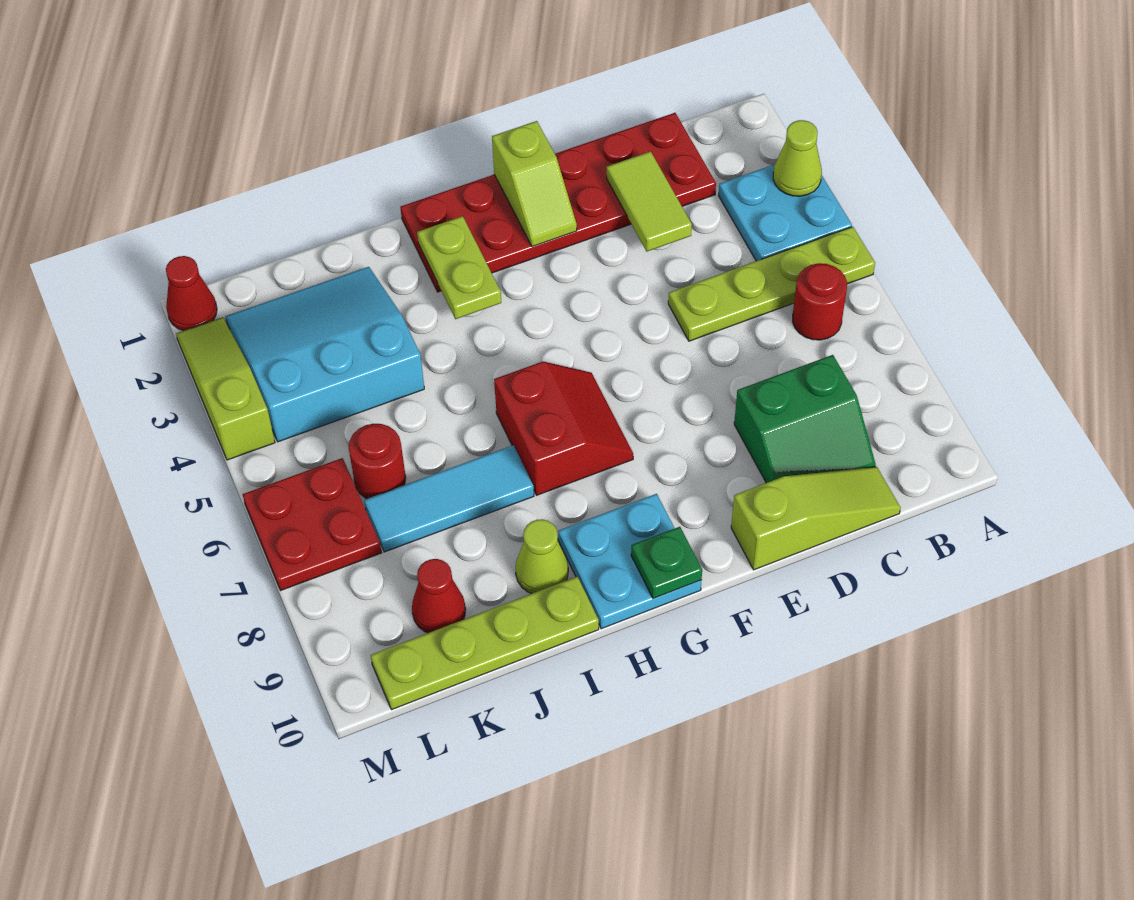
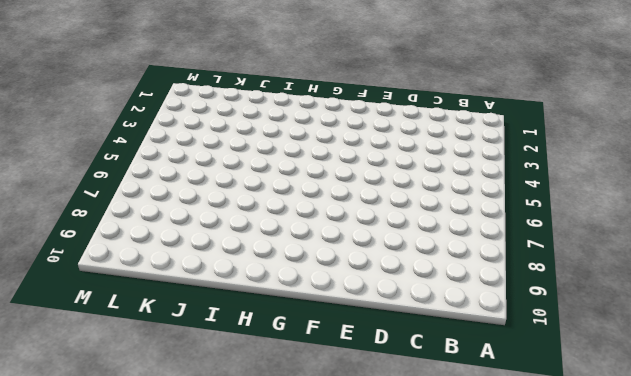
none -> cyan 2x2 plate [718,164,852,261]
none -> lime 1x4 plate [668,227,875,341]
none -> red 1x1 round brick [793,263,847,340]

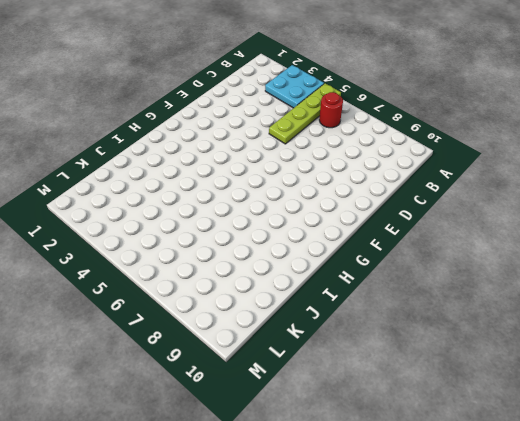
none -> red 2x6 plate [400,113,716,292]
none -> green 2x2 slope [734,355,876,483]
none -> lime 1x3 slope [731,467,901,570]

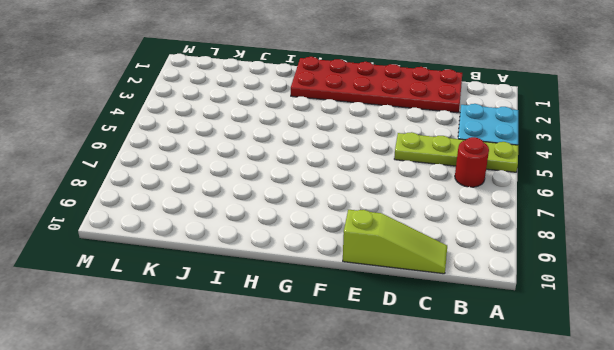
none -> green 2x2 slope [734,355,876,483]
none -> red 2x2 slope [494,362,633,495]
none -> cyan 2x2 plate [558,494,701,629]

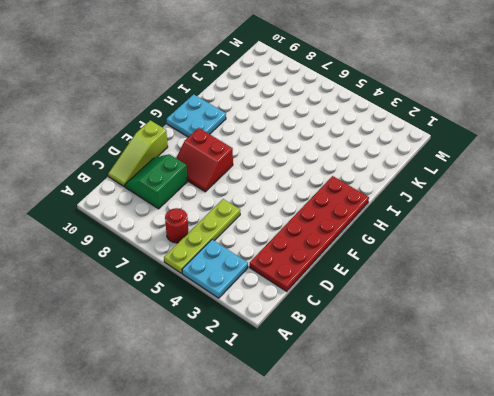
red 2x2 slope [176,128,233,192] -> red 2x2 slope moved to [494,362,633,495]
none -> cyan 1x3 tile [364,445,534,552]
none -> lime 1x1 cone [516,519,568,594]
none -> lime 1x4 plate [370,577,599,710]

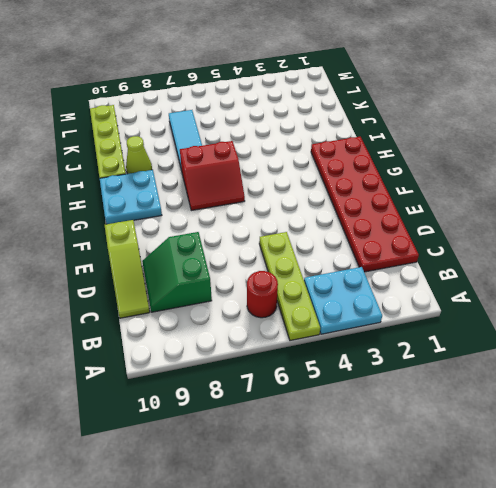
none -> cyan 3x3 slope [225,267,424,442]
none -> red 1x1 round brick [349,424,406,499]
none -> red 1x1 cone [412,559,466,633]

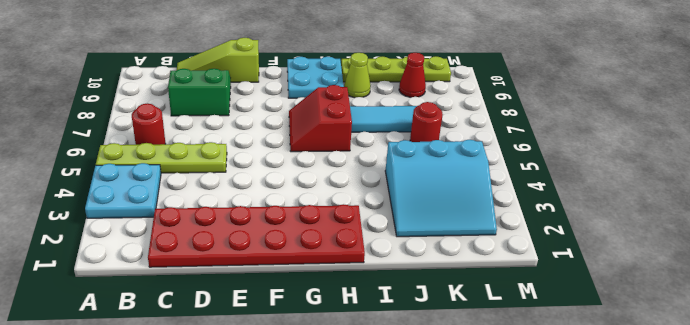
none -> red 2x2 plate [243,458,382,591]
none -> red 1x1 cone [166,256,217,331]
none -> lime 1x3 slope [176,317,275,460]

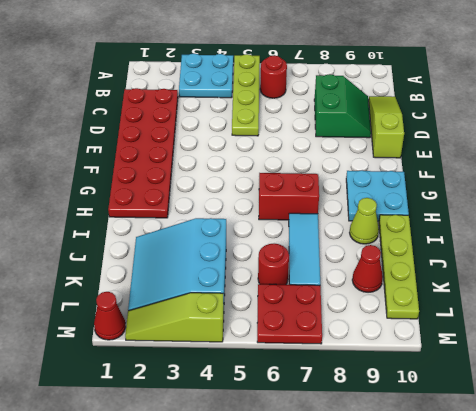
none -> lime 1x1 cone [773,120,822,196]
none -> lime 1x2 tile [607,151,692,251]
none -> lime 1x2 slope [492,121,577,247]

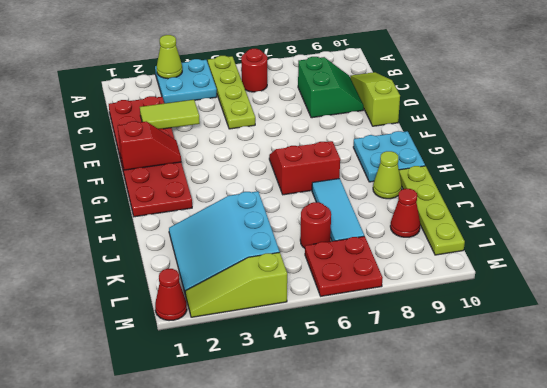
red 1x2 slope [118,121,181,170] -> lime 1x2 slope [492,121,577,247]
none -> green 1x1 plate [631,527,702,598]
none -> lime 1x2 plate [417,216,501,319]

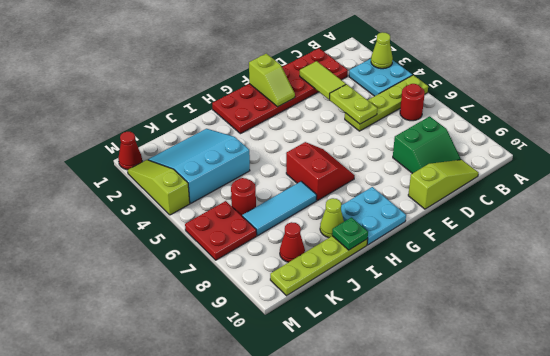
lime 1x2 plate [330,84,377,124] -> lime 1x2 plate moved to [417,216,501,319]
green 1x1 plate [332,217,368,250] -> green 1x1 plate moved to [631,527,702,598]

